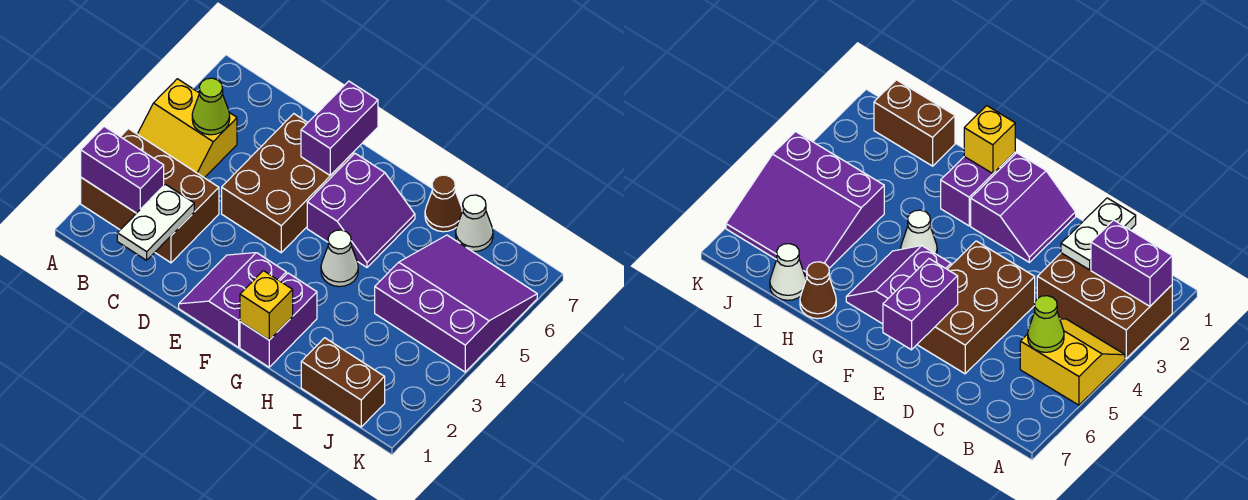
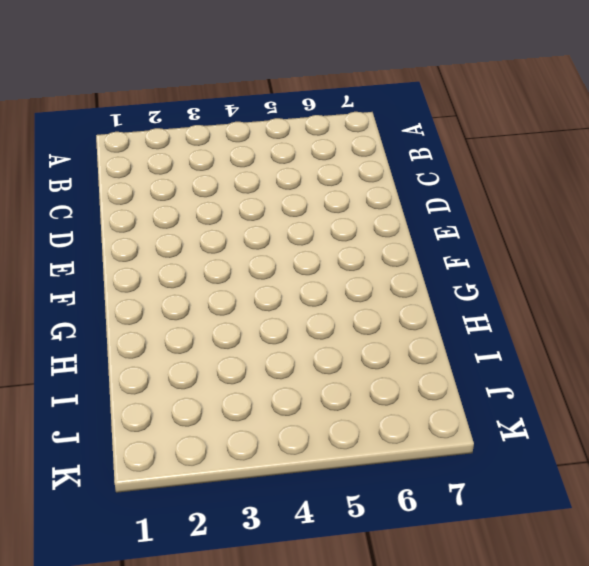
none -> brown 2x3 brick [81,129,219,263]
none -> yellow 2x2 slope [138,79,237,178]
none -> brown 2x3 brick [222,114,354,253]

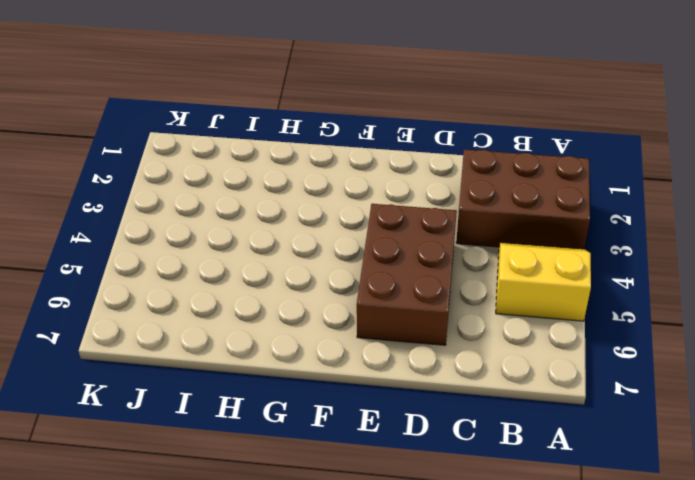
none -> purple 2x2 slope [179,253,286,347]
none -> purple 2x2 slope [307,154,415,267]
none -> purple 1x2 brick [240,273,317,367]

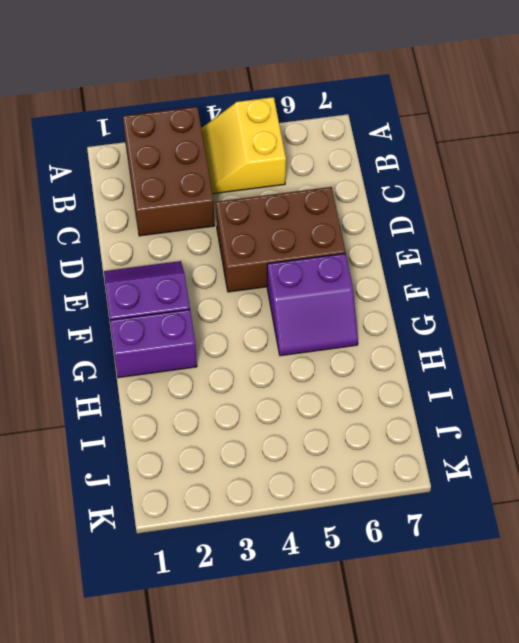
none -> white 1x1 cone [321,230,358,287]
none -> brown 1x1 cone [425,175,462,232]
none -> brown 1x2 brick [301,338,385,427]

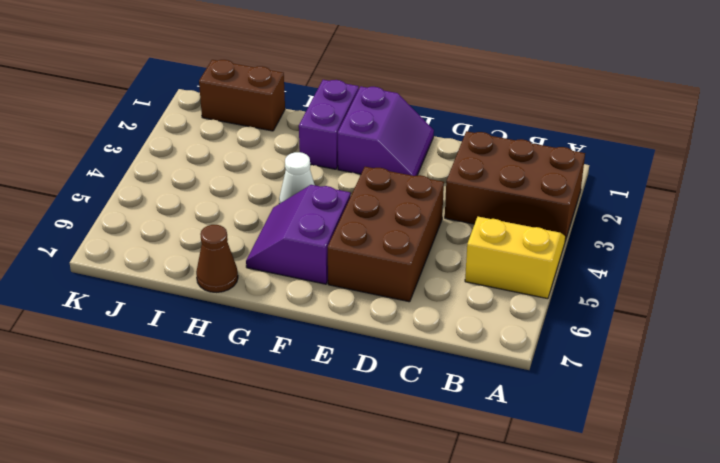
none -> purple 3x3 slope [375,235,537,372]
none -> white 1x1 cone [456,195,493,252]
none -> purple 1x2 brick [81,126,164,213]

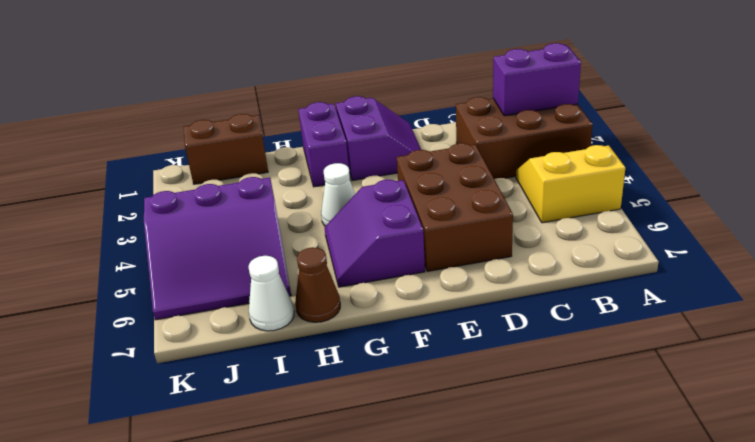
none -> lime 1x1 cone [192,78,230,135]
none -> white 1x2 plate [117,184,194,260]
none -> purple 1x2 brick [301,81,378,175]

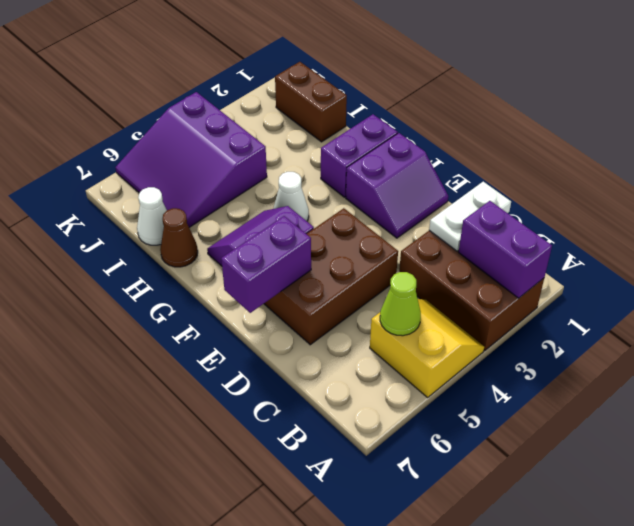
none -> yellow 1x1 brick [240,271,293,340]

